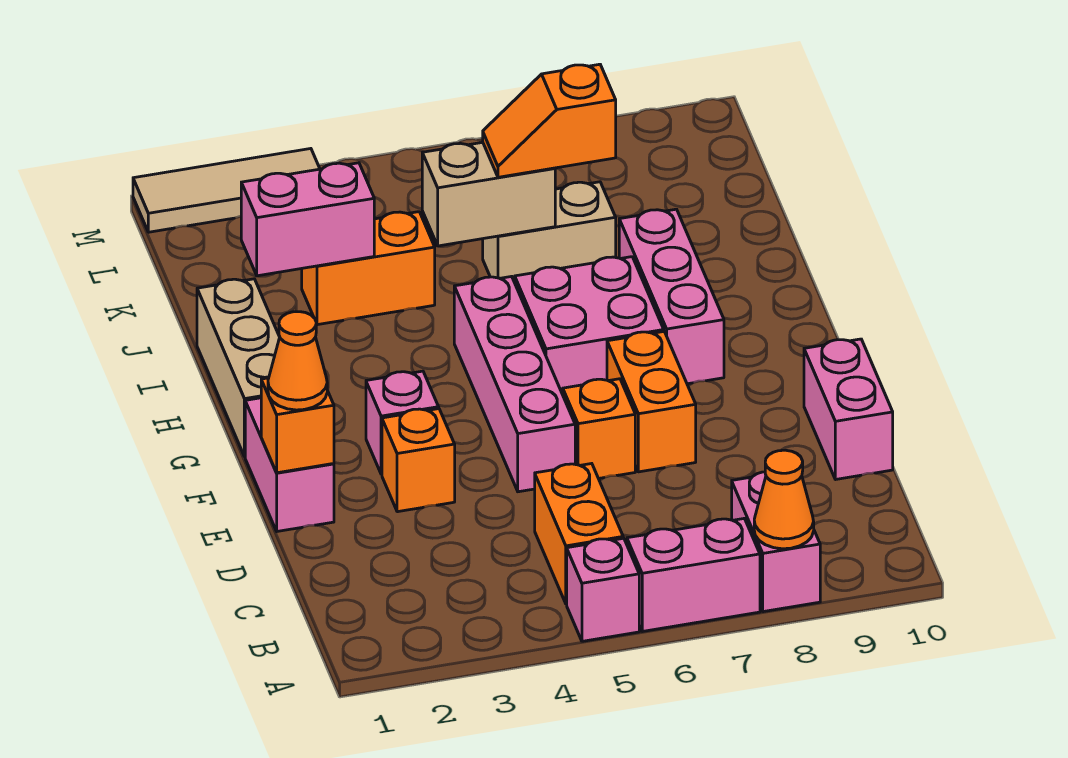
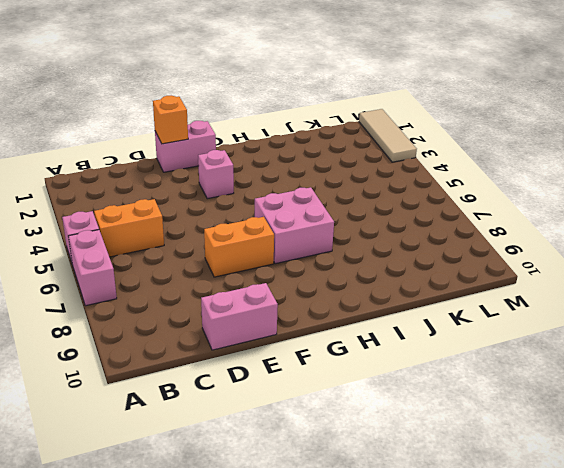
none -> pink 1x2 brick [732,472,820,612]
none -> orange 1x1 brick [382,409,455,512]
none -> pink 1x4 brick [454,276,575,492]

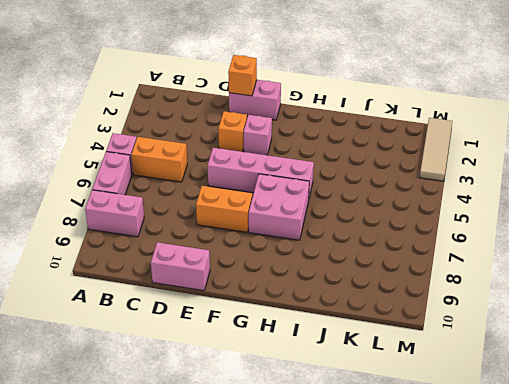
none -> orange 1x1 brick [563,379,635,479]
none -> tan 1x3 brick [197,279,280,456]
none -> pink 1x3 brick [619,209,724,384]

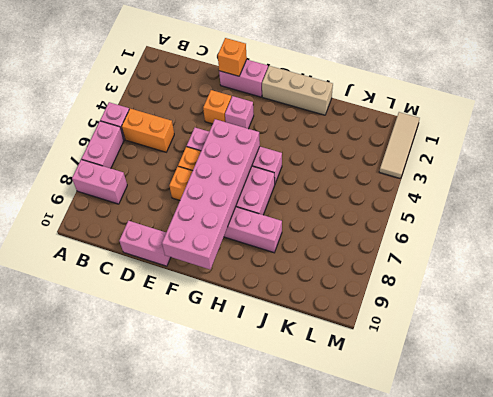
pink 2x6 brick [162,119,260,270] -> none
none -> orange 1x2 brick [302,212,435,325]
none -> tan 1x2 brick [483,182,616,282]
none -> orange 1x1 cone [754,450,814,549]

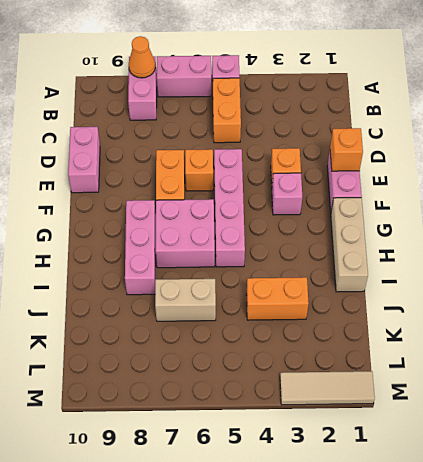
none -> pink 1x2 brick [241,163,374,276]
none -> tan 1x2 brick [422,142,555,246]
none -> orange 1x1 cone [268,312,327,410]

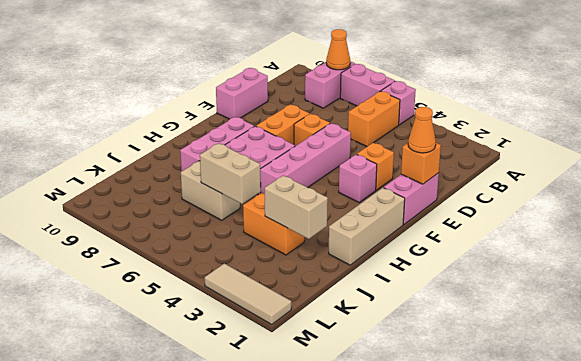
tan 1x2 brick [265,175,328,239] -> pink 1x2 brick [241,163,374,276]
none -> orange 1x2 slope [483,64,616,177]

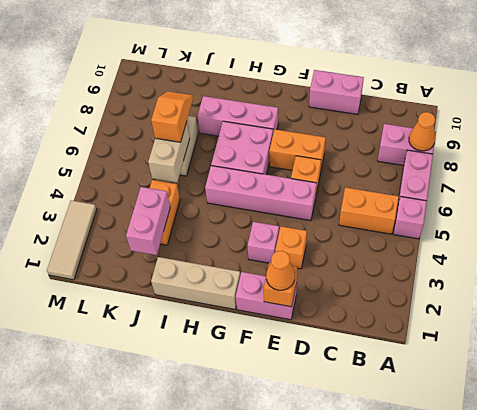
orange 1x2 slope [151,91,193,142] -> orange 1x2 slope turned to [483,64,616,177]

